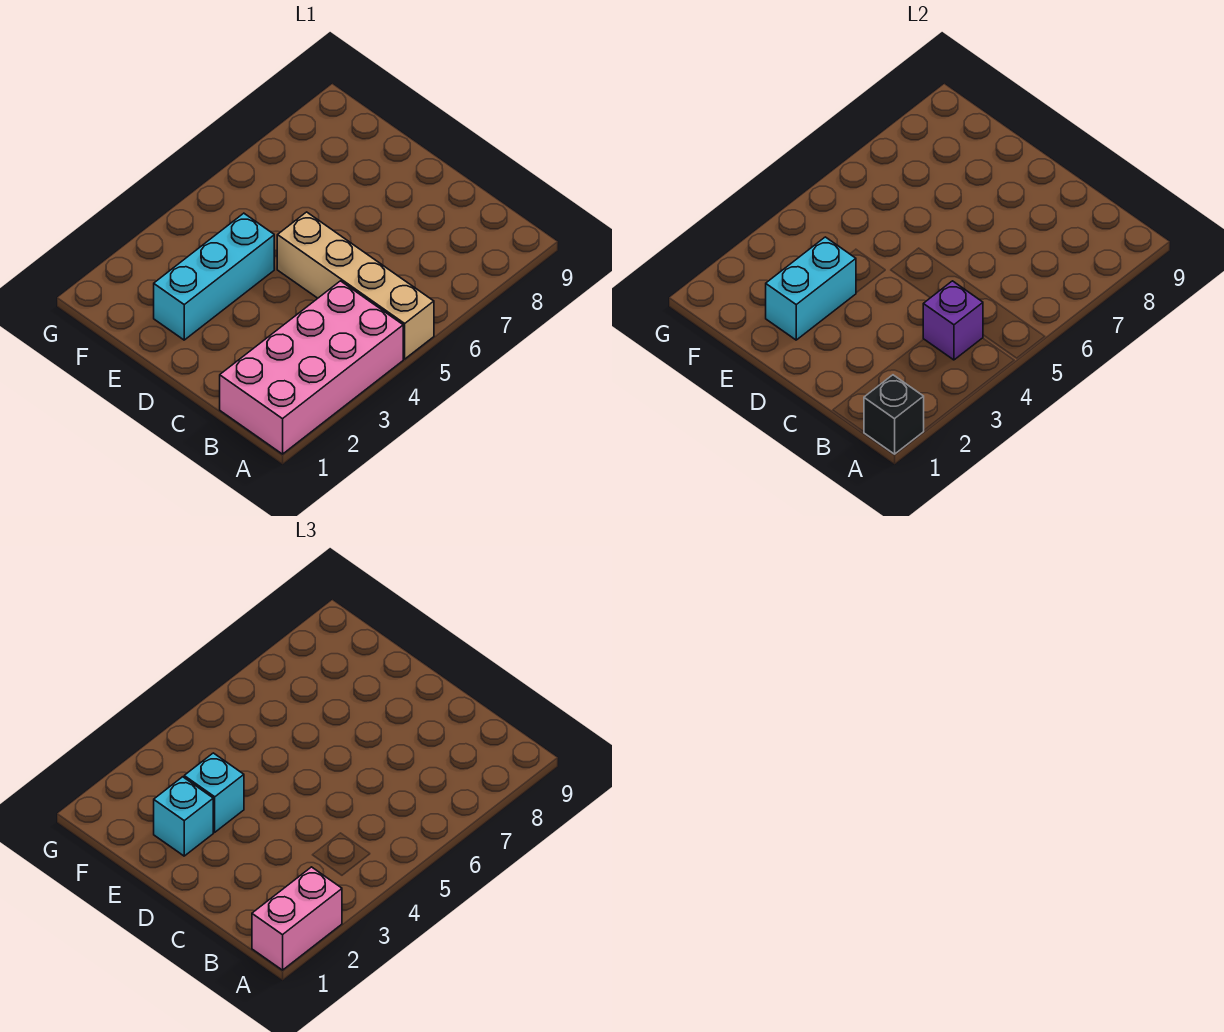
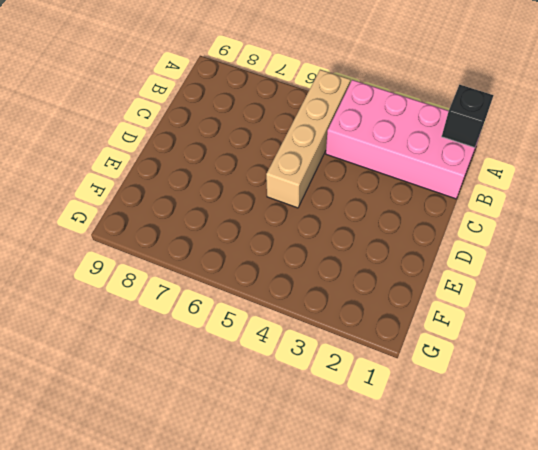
none -> cyan 1x3 brick [154,213,274,340]
none -> purple 1x1 brick [923,281,983,360]

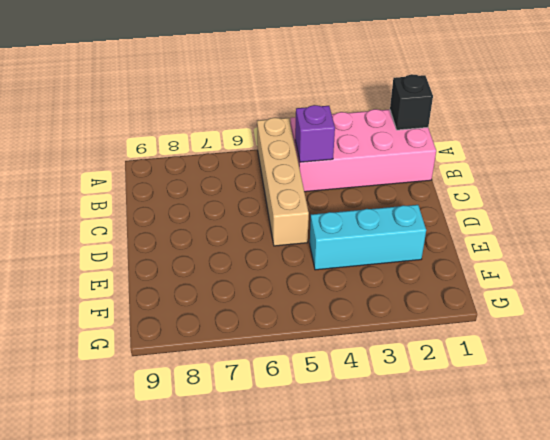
none -> cyan 1x2 brick [766,237,856,340]
none -> pink 1x2 brick [252,867,342,970]

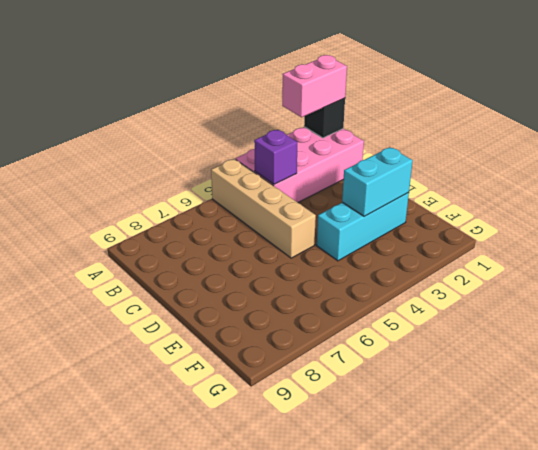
none -> cyan 1x1 brick [154,777,213,856]
none -> cyan 1x1 brick [184,753,244,832]

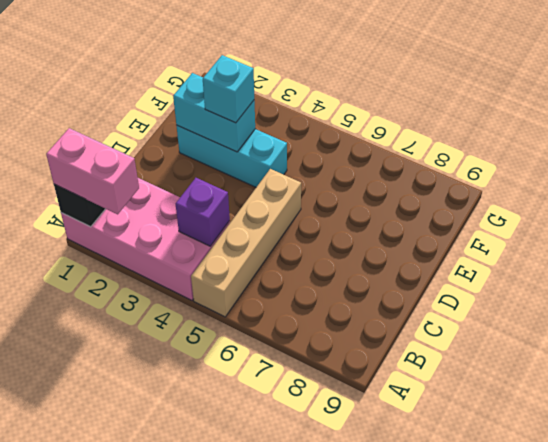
none -> cyan 1x1 brick [154,777,213,856]

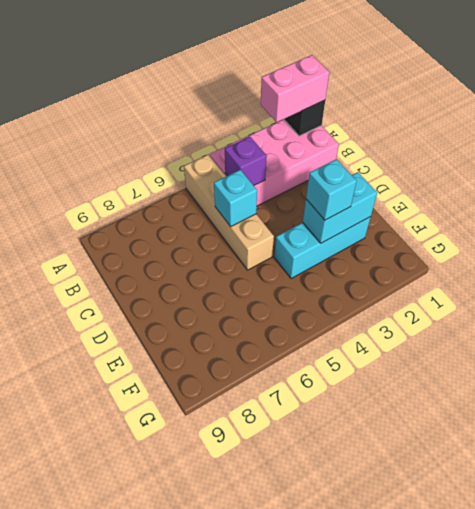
cyan 1x1 brick [214,170,257,227] -> cyan 1x1 brick moved to [154,777,213,856]

